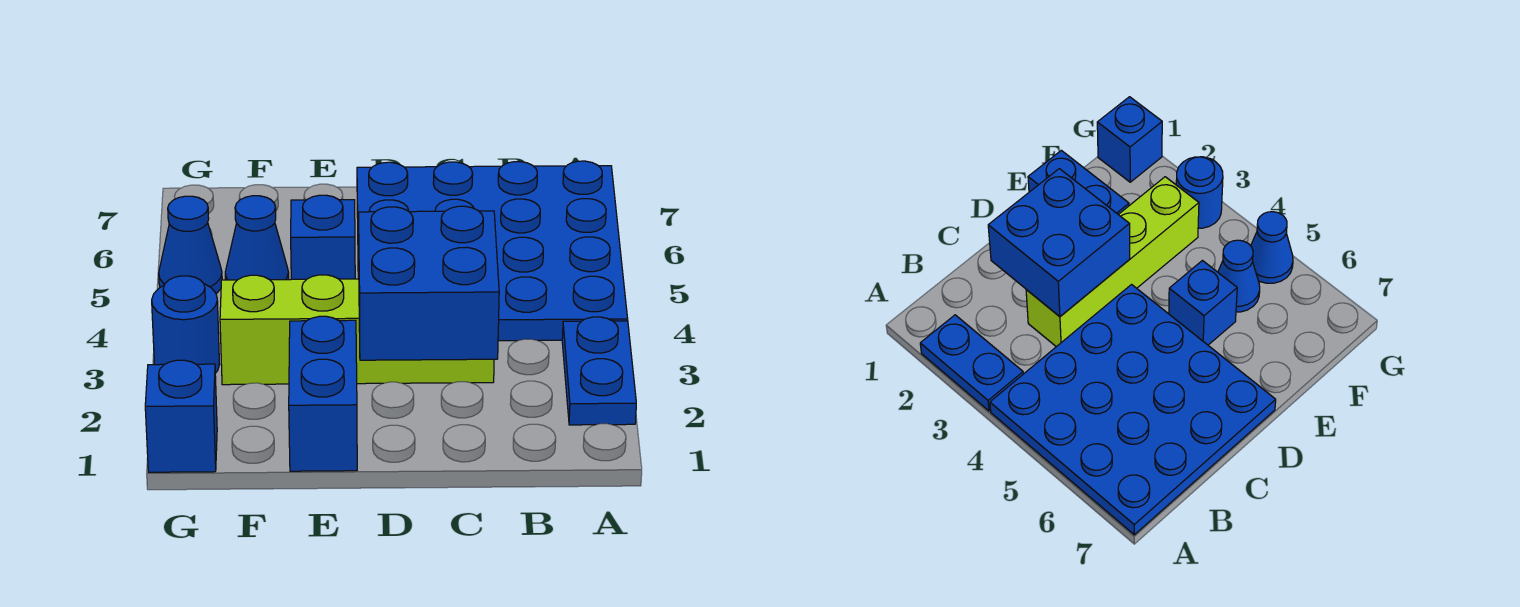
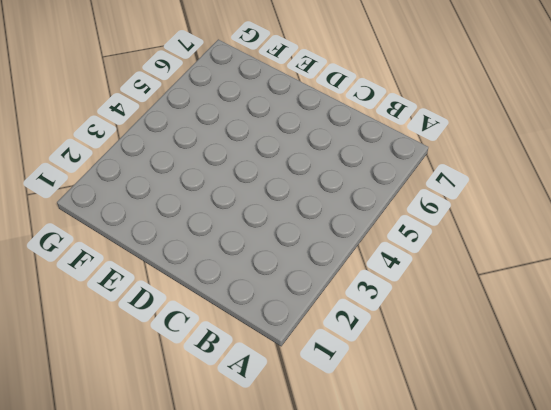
none -> blue 1x2 plate [562,317,636,425]
none -> blue 4x4 plate [357,161,628,341]

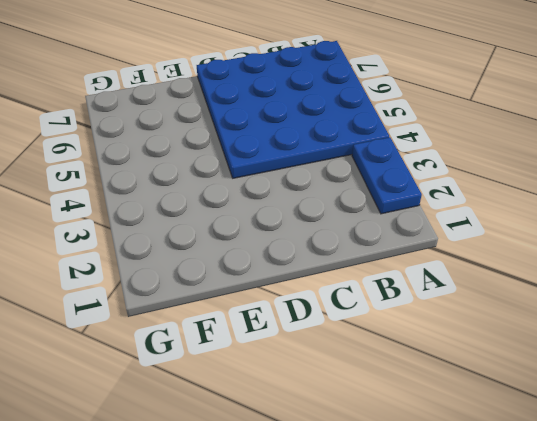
none -> lime 1x4 brick [220,275,494,385]
none -> blue 1x2 brick [289,316,357,471]

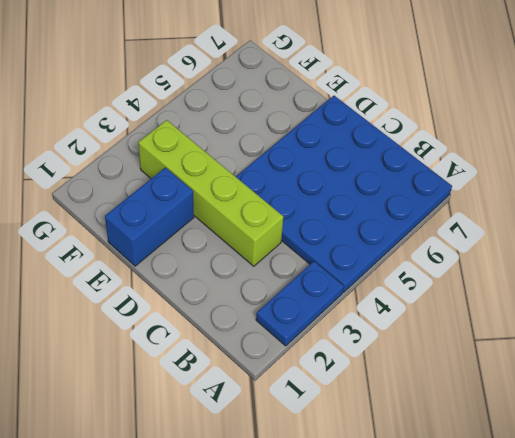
none -> blue 1x1 brick [291,195,355,279]
none -> blue 1x1 cone [225,196,289,280]

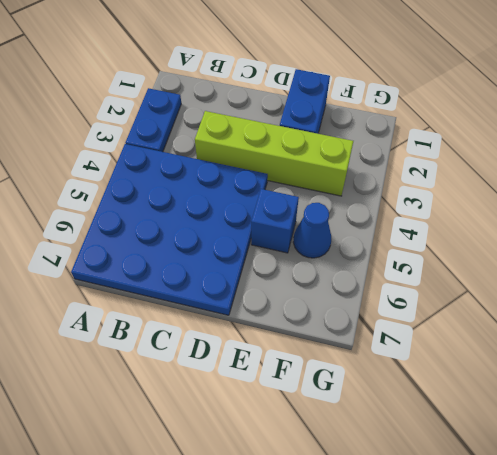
none -> blue 1x1 brick [145,360,217,472]
none -> blue 1x1 round brick [152,276,219,373]

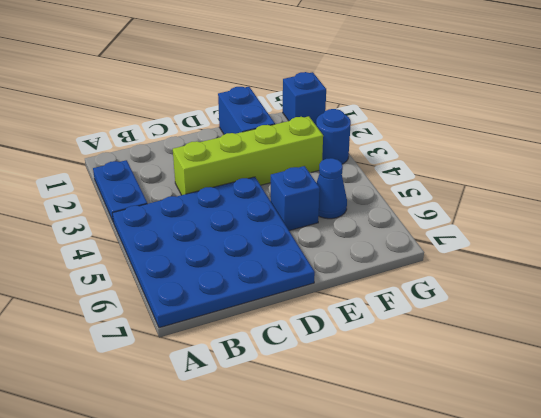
none -> blue 1x1 cone [159,196,222,294]
none -> blue 2x2 brick [359,206,499,360]

